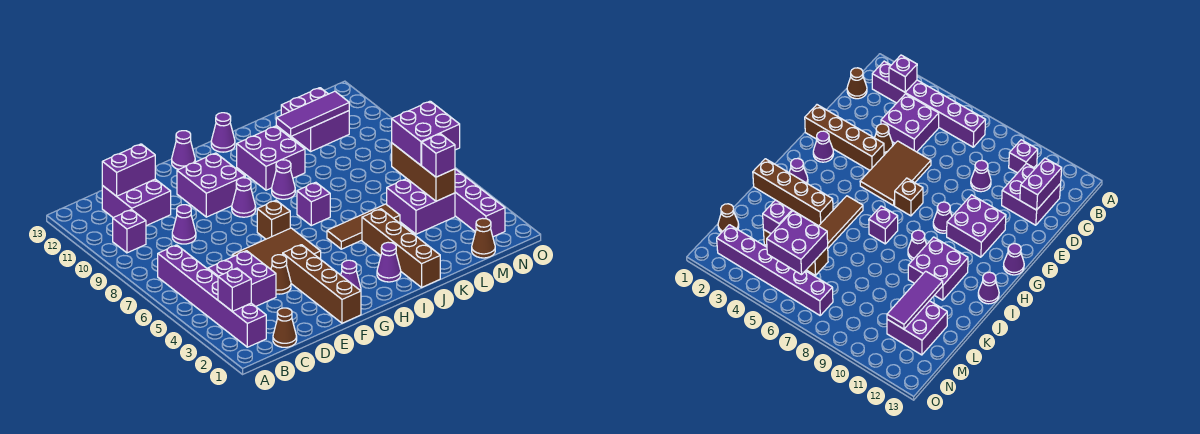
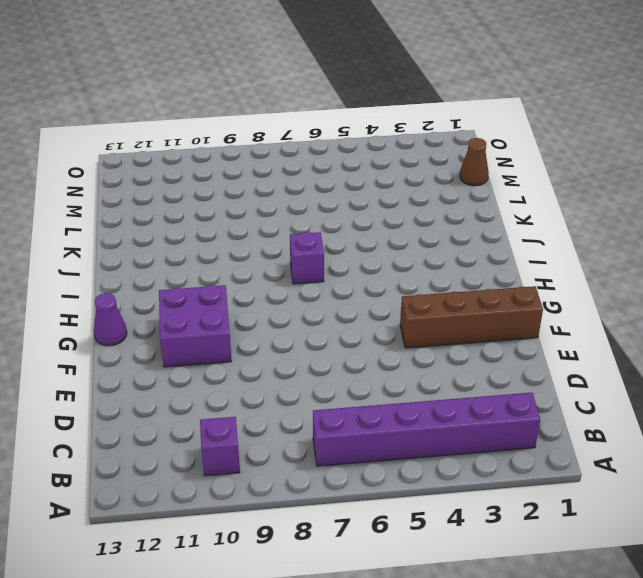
none -> brown 1x1 cone [273,308,297,347]
none -> purple 2x2 brick [208,251,276,307]
none -> purple 2x2 brick [102,179,171,226]
none -> purple 1x1 cone [172,205,196,244]

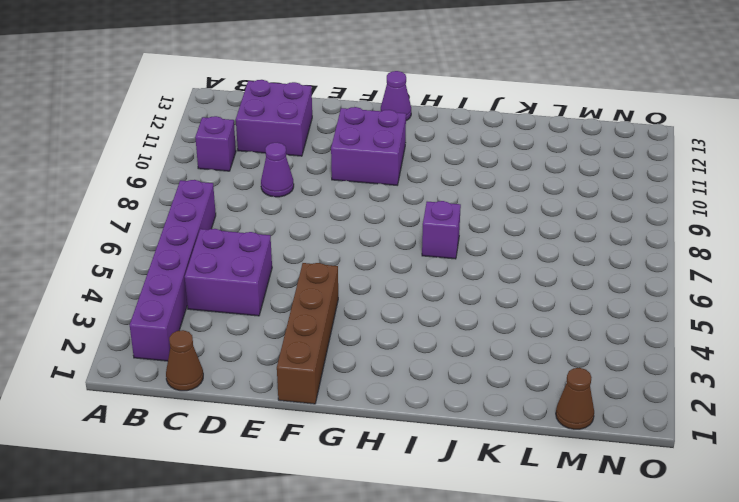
none -> brown 1x1 cone [271,255,291,294]
none -> brown 2x3 tile [232,228,321,269]
none -> purple 1x1 cone [341,260,361,291]
none -> brown 1x1 brick [257,200,290,239]

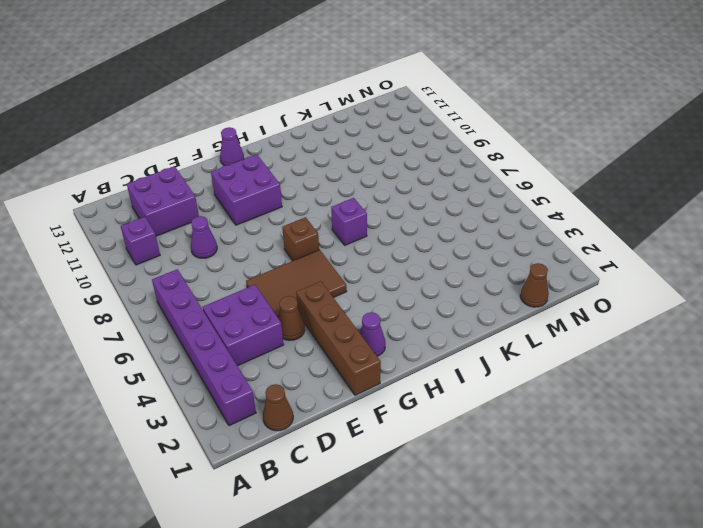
none -> purple 1x1 cone [232,178,256,217]
none -> purple 1x1 cone [377,242,401,282]
none -> brown 1x3 tile [327,204,400,249]
none -> purple 1x1 cone [272,160,295,199]

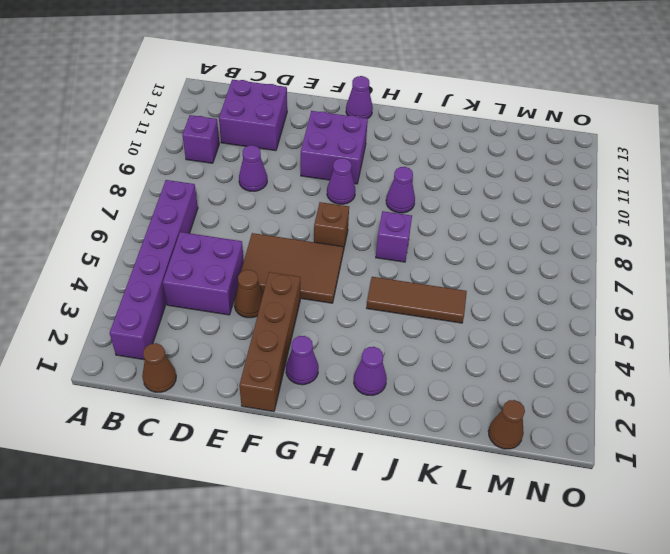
none -> purple 2x2 brick [237,126,305,190]
none -> purple 1x1 cone [211,113,235,152]
none -> brown 1x4 brick [362,209,440,287]
none -> purple 2x2 brick [387,179,455,234]

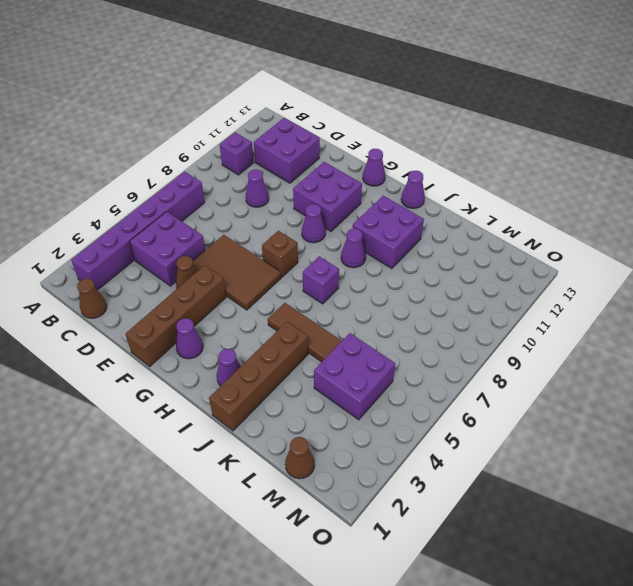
none -> purple 2x2 brick [281,88,349,151]
none -> purple 1x6 brick [455,169,505,237]
none -> purple 1x1 brick [218,268,251,311]
none -> purple 1x2 brick [102,144,155,196]

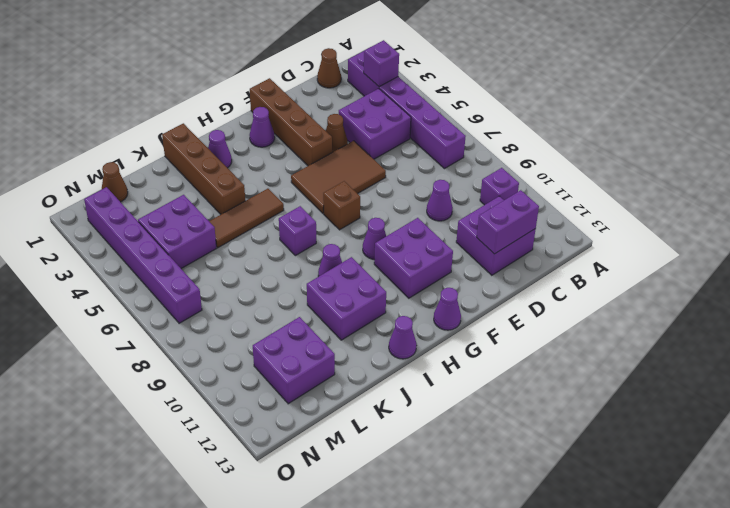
none -> purple 1x3 tile [276,91,349,136]
none -> brown 1x3 brick [392,143,455,201]
none -> purple 1x1 brick [422,134,455,177]
none -> purple 2x2 brick [392,101,460,165]

